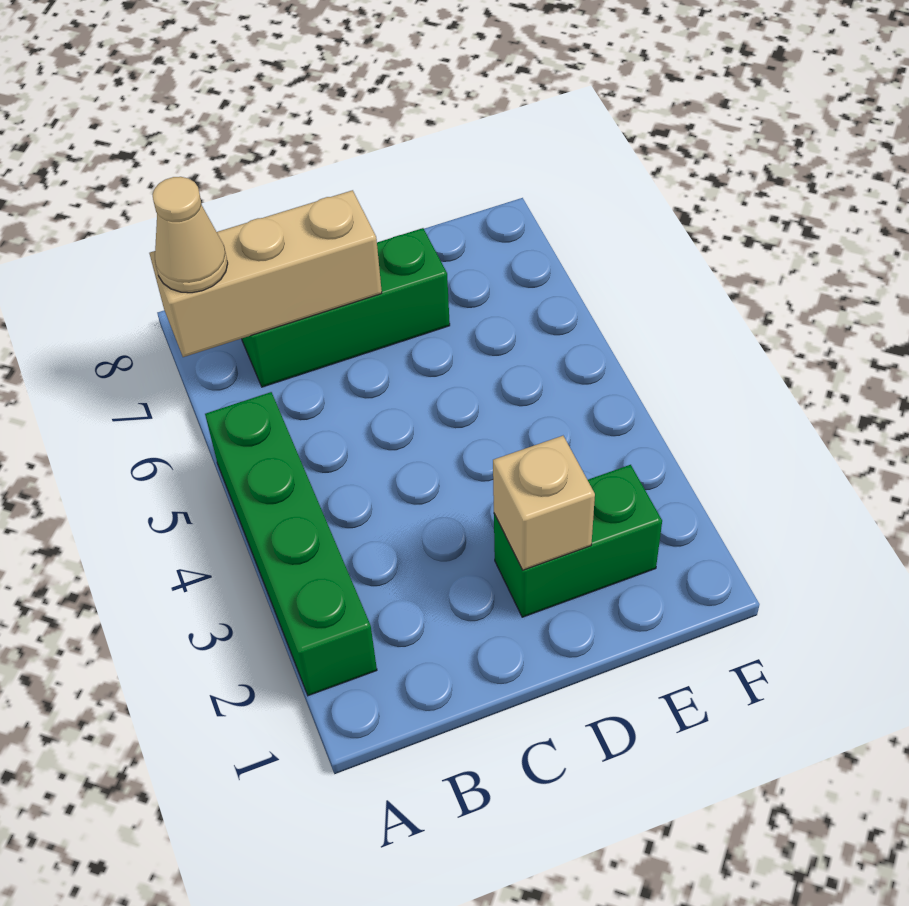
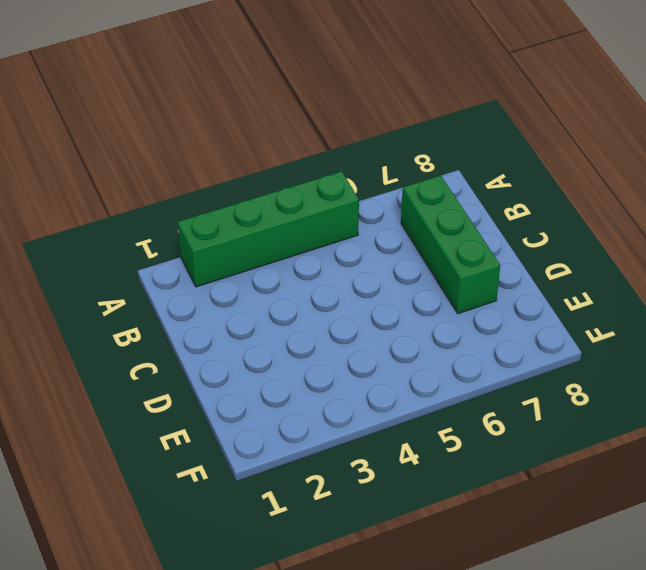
none -> green 1x2 brick [494,465,662,617]
none -> tan 1x3 brick [149,190,382,357]

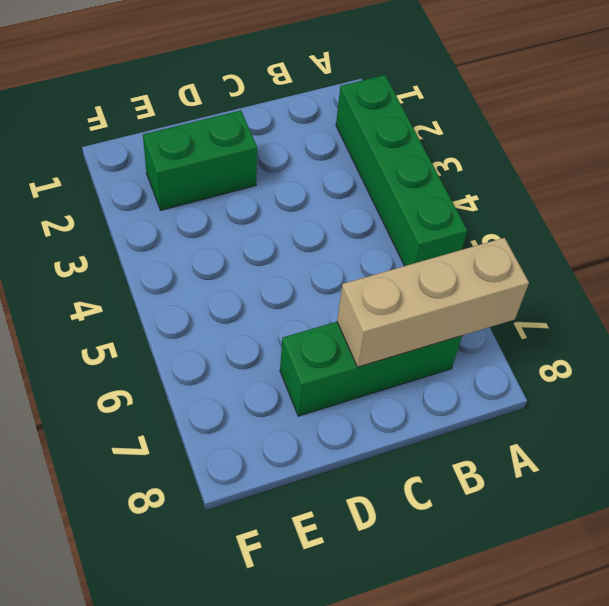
none -> tan 1x1 brick [493,436,595,570]
none -> tan 1x1 cone [152,177,228,293]

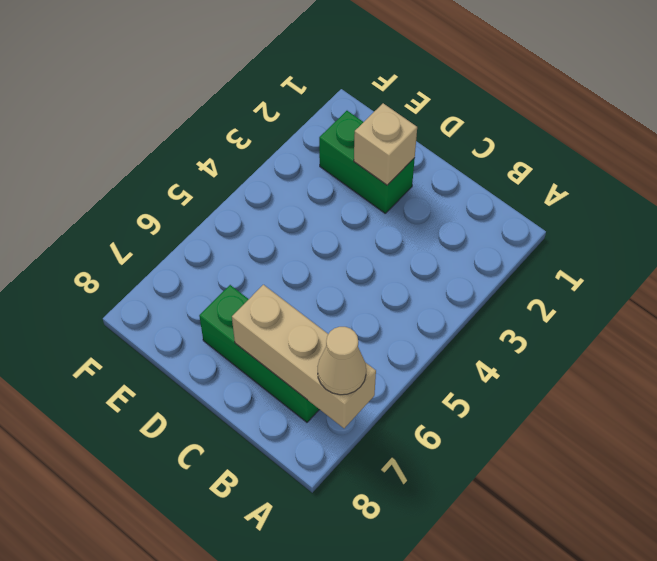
none -> green 1x4 brick [205,392,377,696]

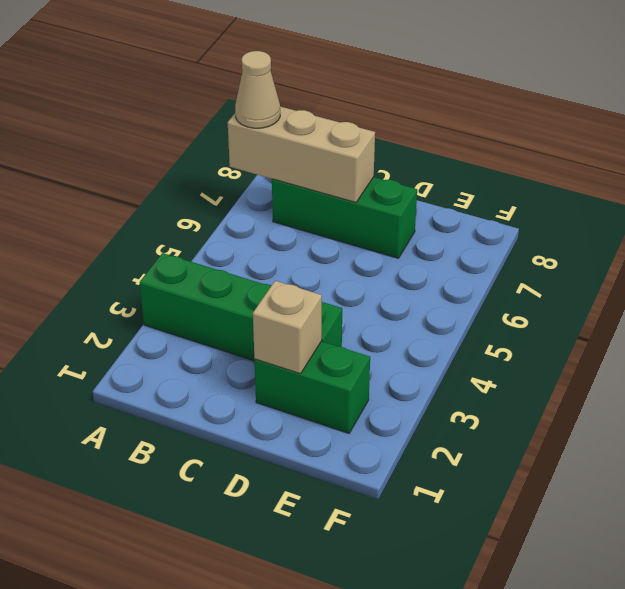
green 1x4 brick [140,253,342,361] -> green 1x4 brick turned to [205,392,377,696]

